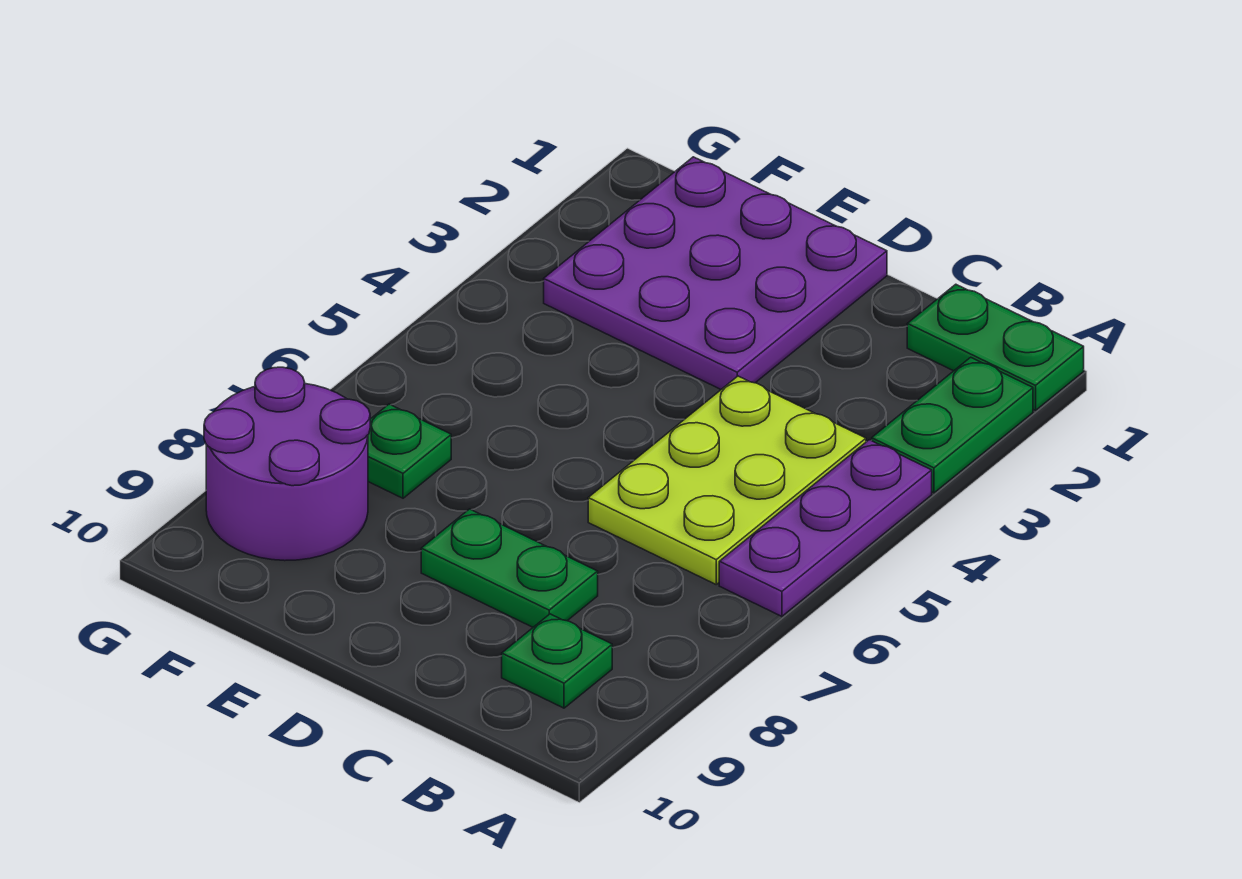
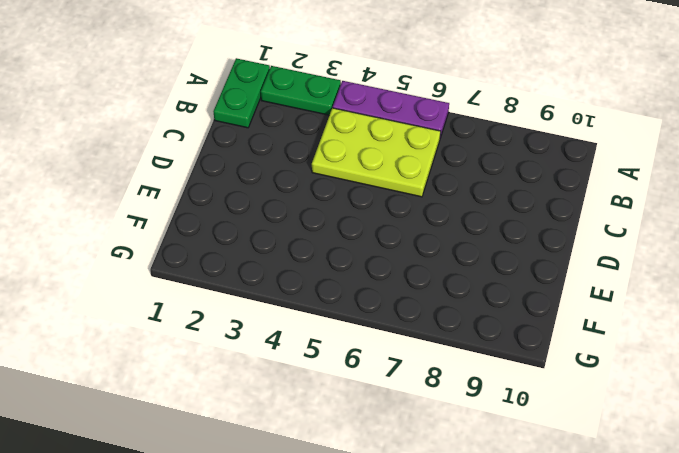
none -> green 1x1 plate [502,614,612,708]
none -> green 1x2 plate [421,509,598,627]

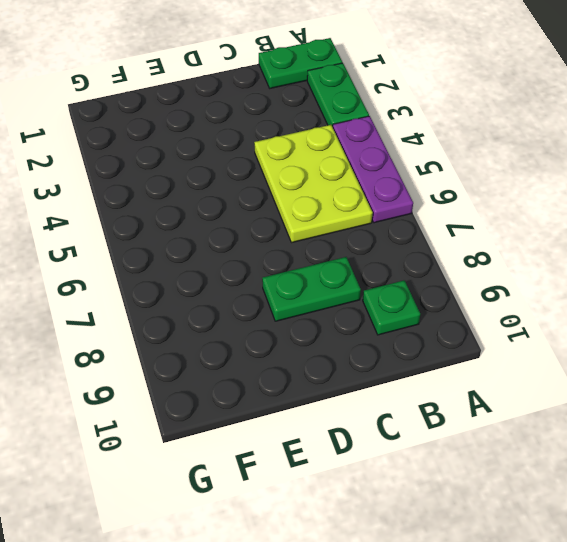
none -> purple 3x3 plate [544,157,887,389]
none -> green 1x1 plate [368,404,451,498]

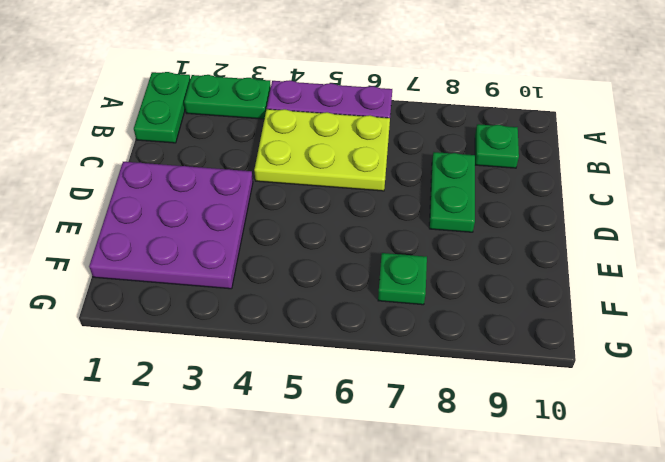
none -> purple 2x2 round brick [204,367,370,561]

